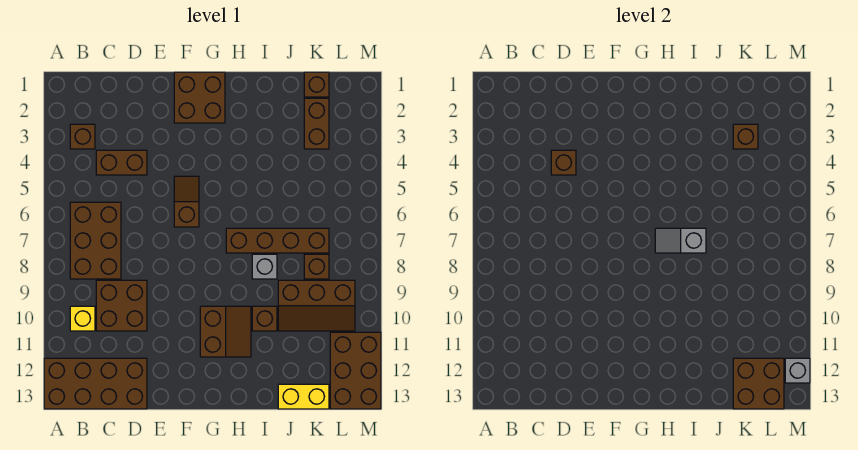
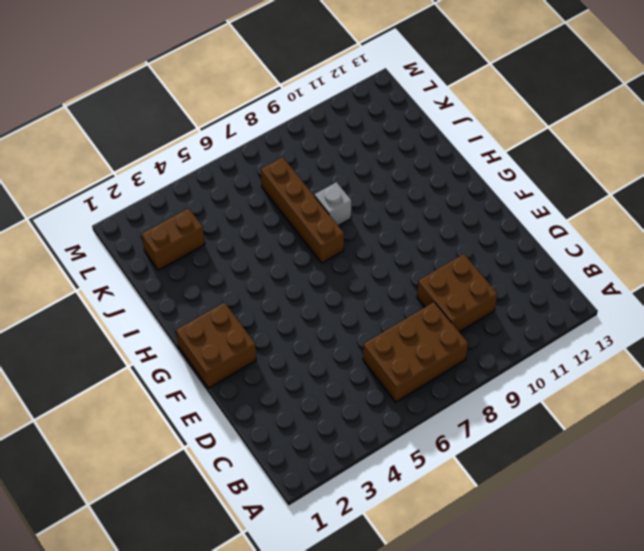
none -> brown 2x4 brick [44,358,147,409]
none -> brown 1x1 brick [70,124,95,149]
none -> yellow 1x1 brick [70,306,95,331]

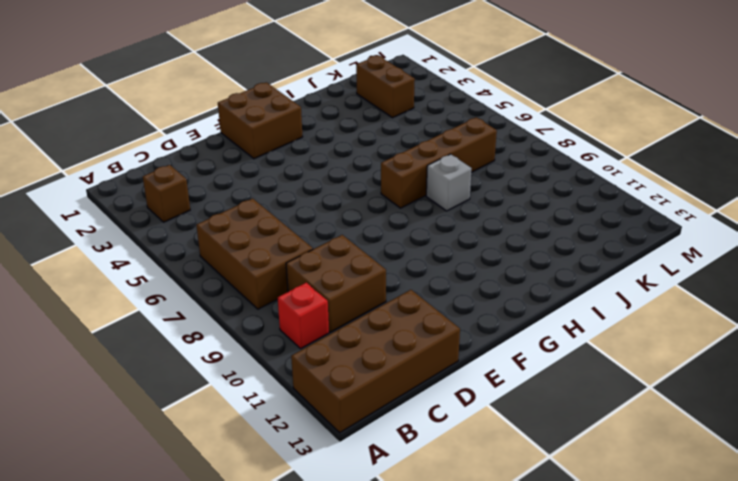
red 1x1 brick [278,283,329,349] -> yellow 1x1 brick [70,306,95,331]
none -> brown 1x2 brick [96,150,147,175]
none -> brown 1x2 slope [174,176,199,227]
none -> brown 2x2 slope [200,306,251,357]

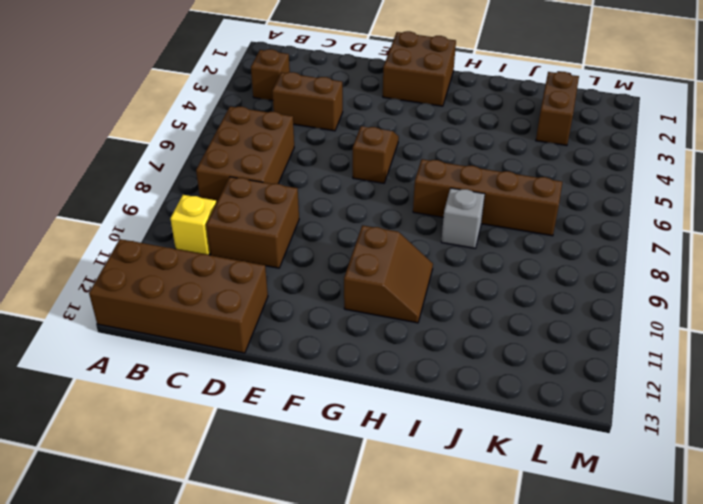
none -> brown 1x1 brick [252,306,277,331]
none -> brown 2x3 slope [278,280,355,331]
none -> yellow 1x2 brick [278,384,329,409]

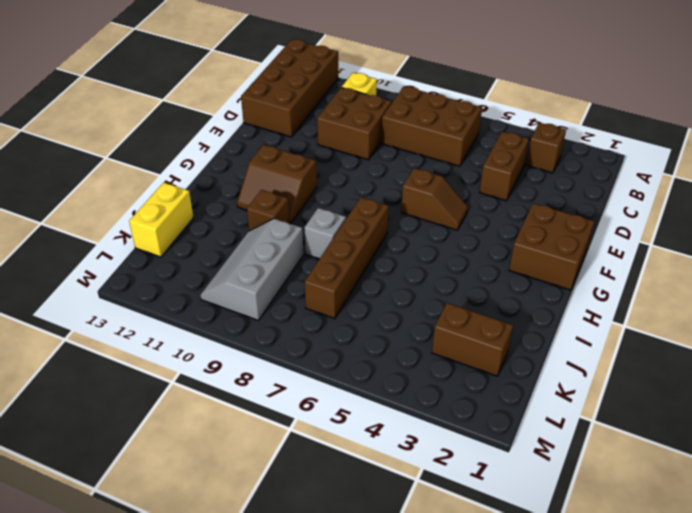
grey 2x3 slope [200,219,304,320] -> brown 2x3 slope [278,280,355,331]
none -> brown 1x1 brick [304,72,329,97]
none -> brown 1x1 brick [304,254,329,279]
none -> brown 2x3 brick [330,332,381,409]

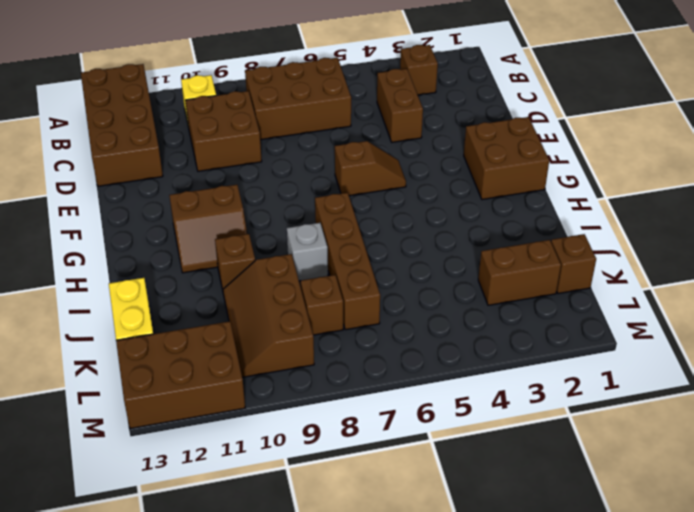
none -> brown 1x1 brick [551,150,576,175]
none -> grey 1x2 slope [655,228,706,253]
none -> brown 1x1 brick [733,124,758,149]

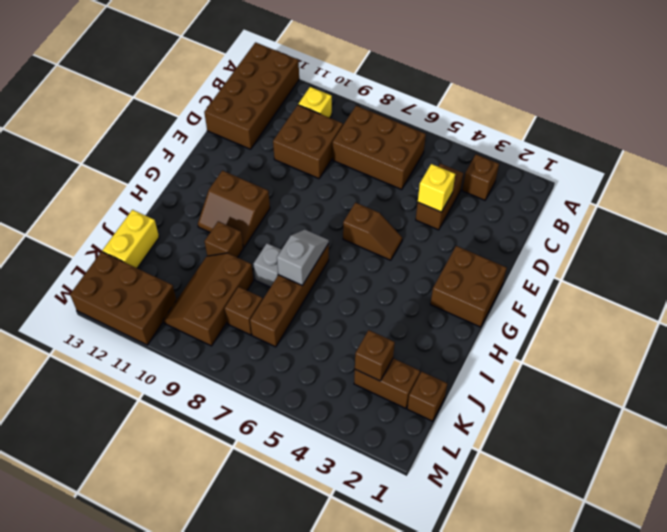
yellow 1x1 brick [418,164,455,212] -> brown 1x1 brick [551,150,576,175]
none -> brown 2x2 brick [733,358,784,409]
none -> grey 1x1 brick [785,358,810,383]

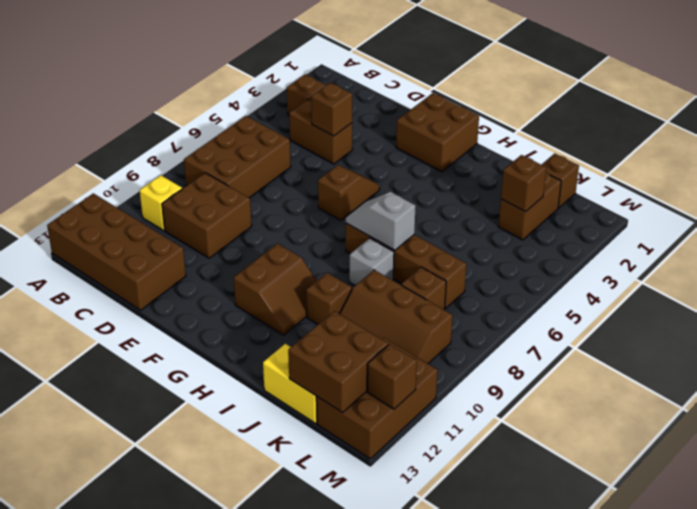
brown 1x1 brick [367,344,417,409] -> grey 1x1 brick [785,358,810,383]

